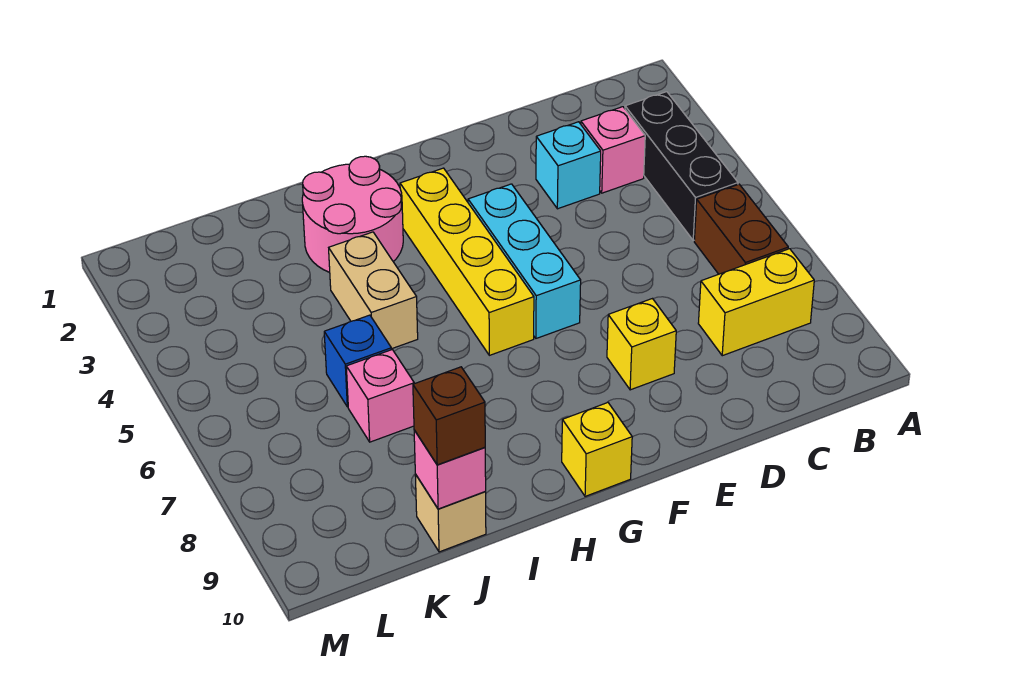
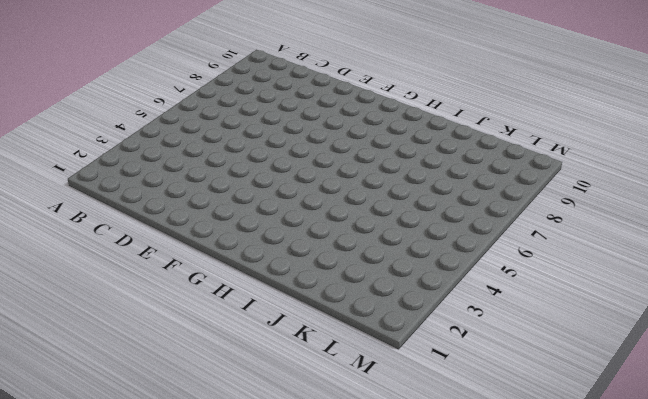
none -> black 1x3 brick [625,92,738,240]
none -> brown 1x2 brick [694,184,788,274]
none -> yellow 1x2 brick [698,249,814,356]

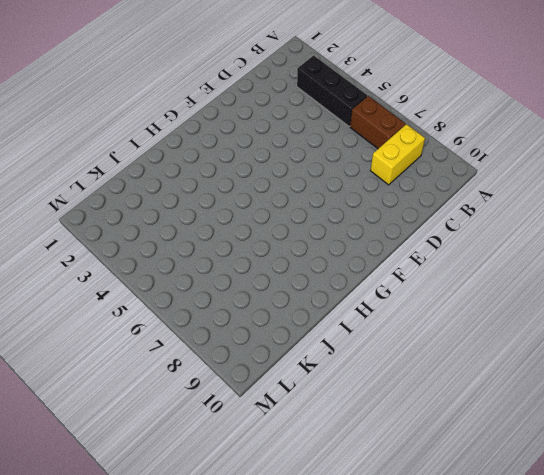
none -> pink 1x1 brick [581,107,645,193]
none -> cyan 1x1 brick [536,122,601,209]
none -> yellow 1x1 brick [607,299,676,390]

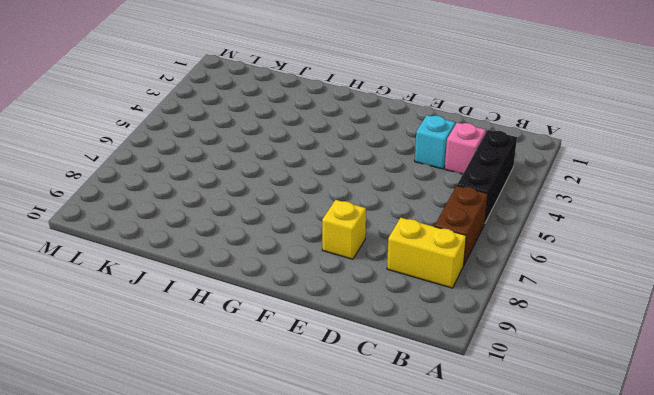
none -> cyan 1x3 brick [468,184,581,338]
none -> yellow 1x4 brick [400,168,534,355]
none -> yellow 1x1 brick [562,403,632,496]

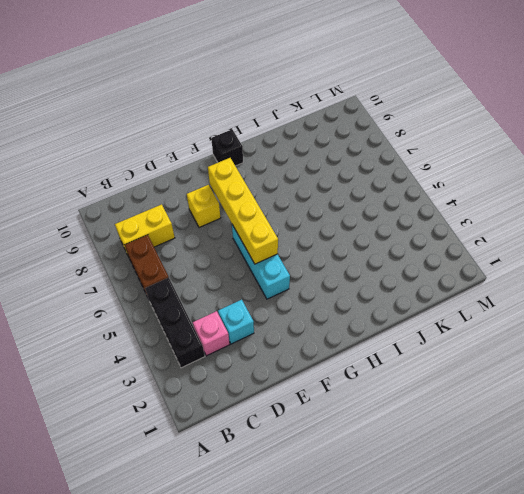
yellow 1x4 brick [208,158,278,264] -> yellow 1x4 brick moved to [400,168,534,355]
black 1x1 brick [211,129,243,166] -> yellow 1x1 brick [562,403,632,496]
none -> pink 2x2 round brick [302,156,403,272]
none -> tan 1x2 brick [329,232,418,349]
none -> blue 1x1 brick [324,315,391,407]

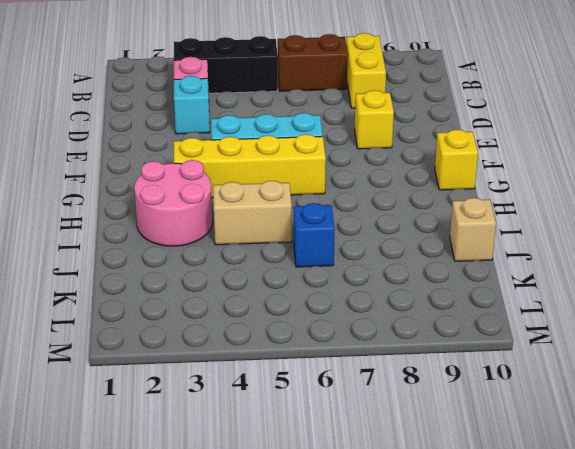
none -> pink 1x1 brick [346,350,414,442]
none -> pink 1x1 brick [414,430,486,509]
none -> brown 1x1 brick [413,367,485,465]

